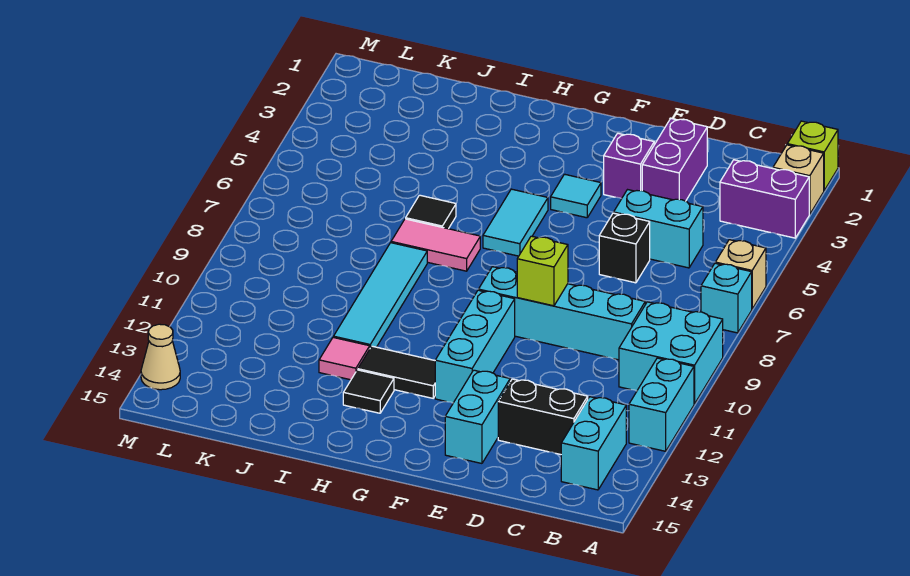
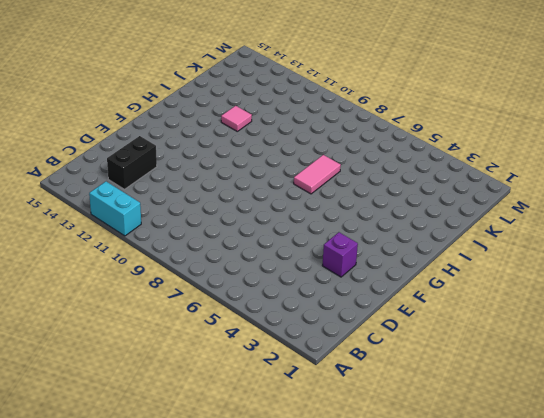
none -> lime 1x1 brick [787,121,838,190]
none -> tan 1x1 brick [773,145,824,214]
none -> purple 1x2 brick [720,160,809,238]

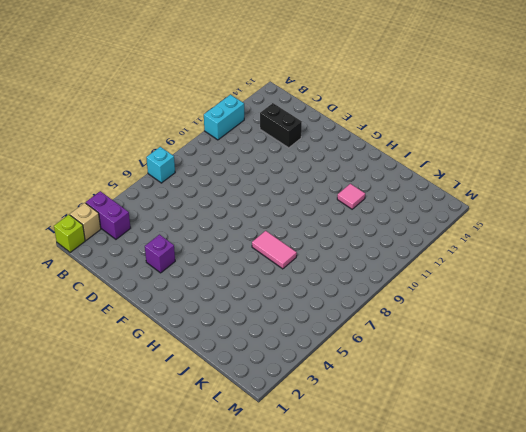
none -> tan 1x1 brick [715,240,766,309]
none -> cyan 2x2 brick [619,302,723,404]
none -> cyan 1x2 brick [561,397,626,490]

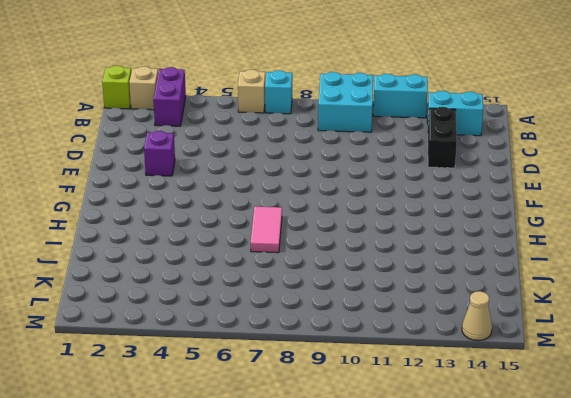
none -> cyan 1x2 brick [614,190,703,268]
none -> cyan 1x4 brick [479,267,645,360]
none -> purple 1x2 brick [642,119,707,201]

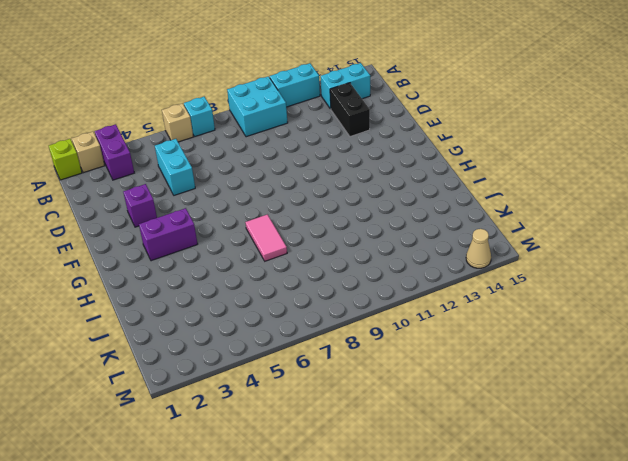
purple 1x2 brick [139,208,198,261] -> purple 1x2 brick moved to [642,119,707,201]
none -> cyan 1x4 brick [479,267,645,360]
none -> black 1x1 brick [599,213,650,283]
none -> cyan 1x2 brick [445,370,510,463]

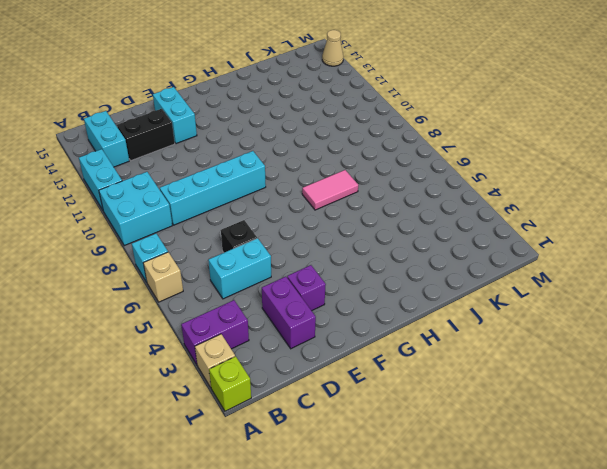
none -> cyan 1x1 tile [551,174,601,218]
none -> cyan 1x3 brick [435,290,515,403]
none -> cyan 1x2 tile [483,189,548,256]

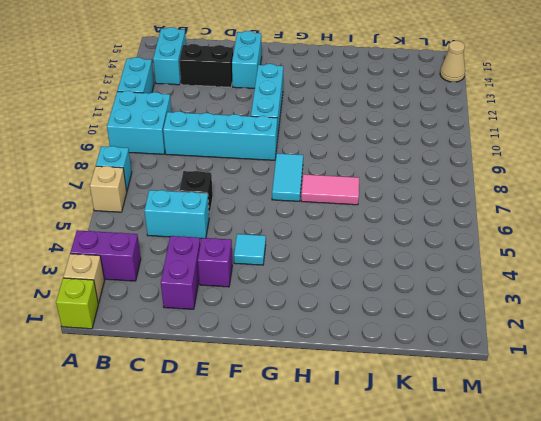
cyan 1x2 tile [272,153,303,201] -> cyan 1x2 tile moved to [483,189,548,256]
none -> black 1x2 tile [358,346,435,398]
none -> black 1x1 tile [343,370,394,413]
none -> black 1x1 tile [406,195,456,229]

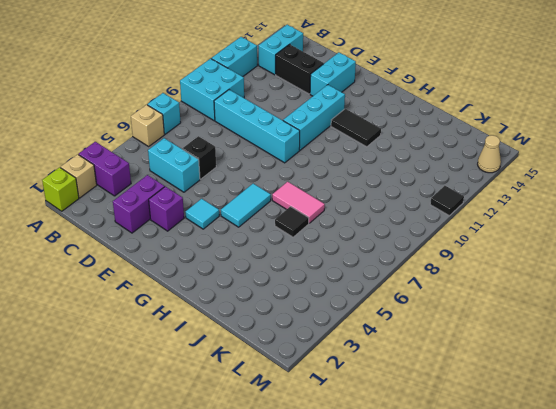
black 1x1 tile [430,186,464,215] -> black 1x1 tile moved to [343,370,394,413]
none -> cyan 1x4 tile [334,243,427,348]
none -> pink 1x1 tile [319,337,370,380]
none -> lime 1x1 brick [517,236,568,306]

